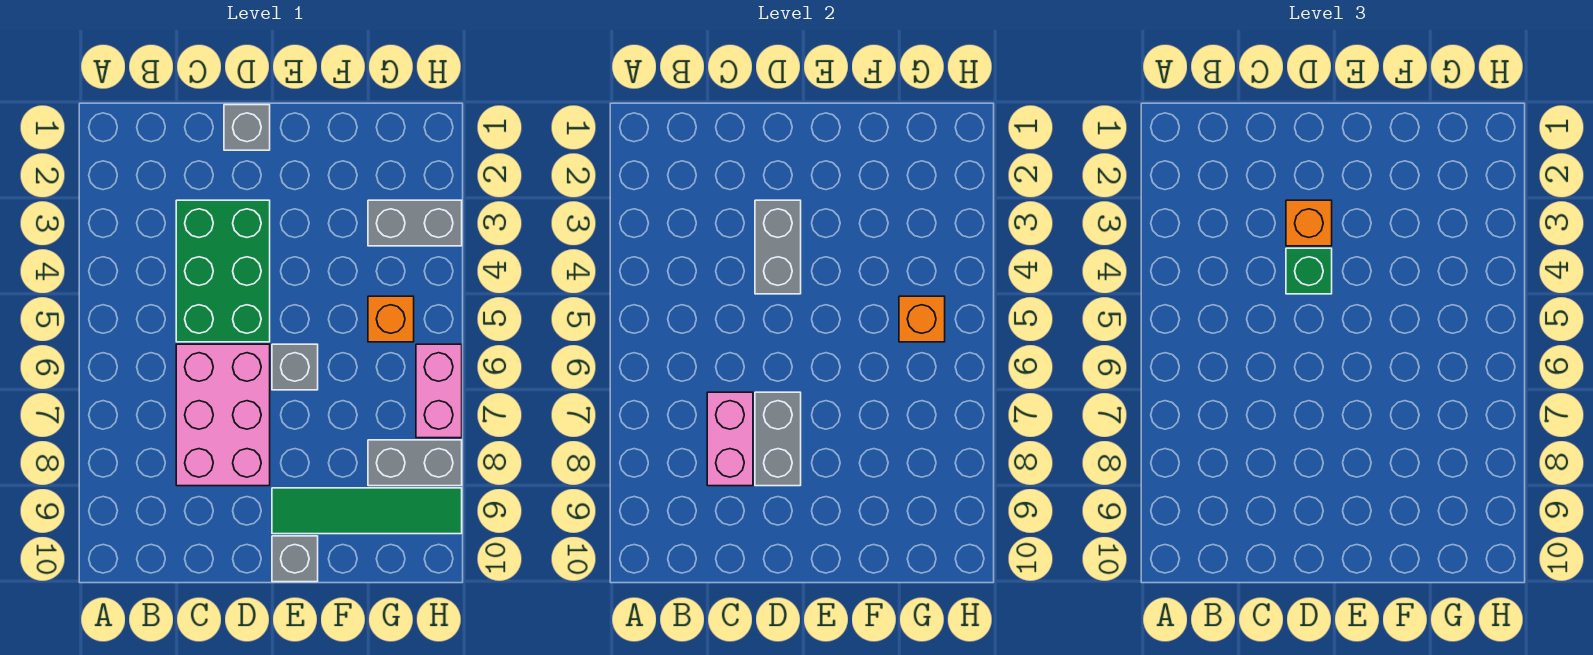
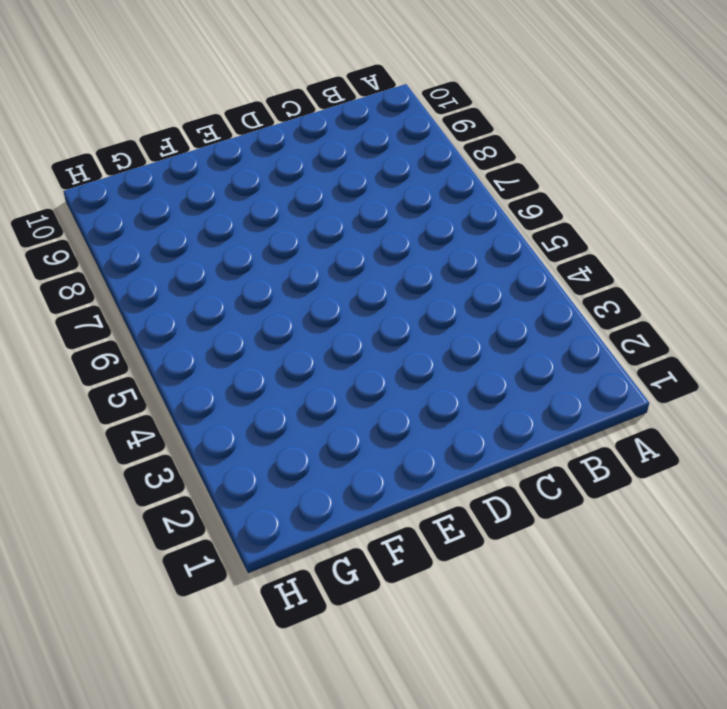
none -> green 2x3 brick [176,200,270,342]
none -> pink 2x3 brick [176,344,270,486]
none -> grey 1x1 brick [224,105,270,150]

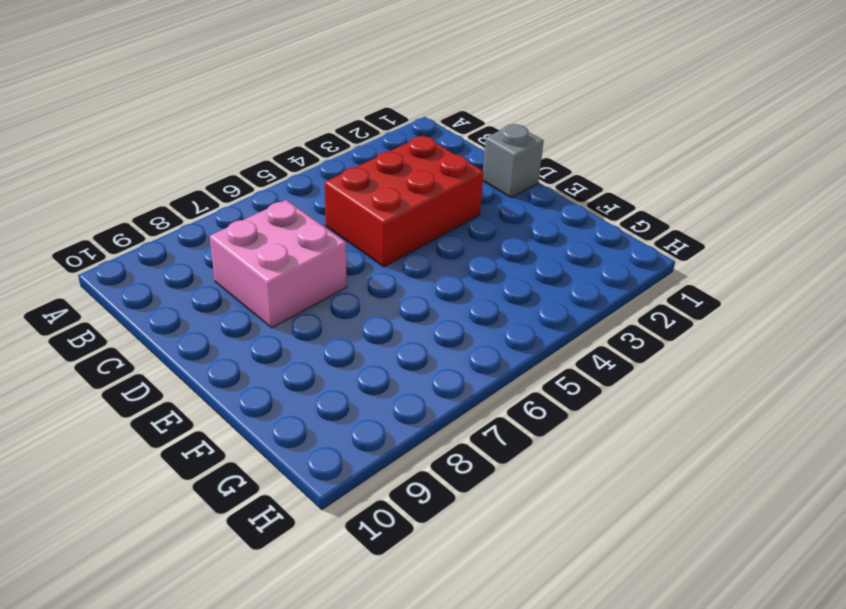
red 2x3 brick [325,136,484,267] -> green 2x3 brick [176,200,270,342]
pink 2x2 brick [210,200,347,328] -> pink 2x3 brick [176,344,270,486]
none -> grey 1x1 brick [272,344,318,390]
none -> green 1x4 tile [272,488,462,534]
none -> grey 1x1 brick [272,536,318,582]

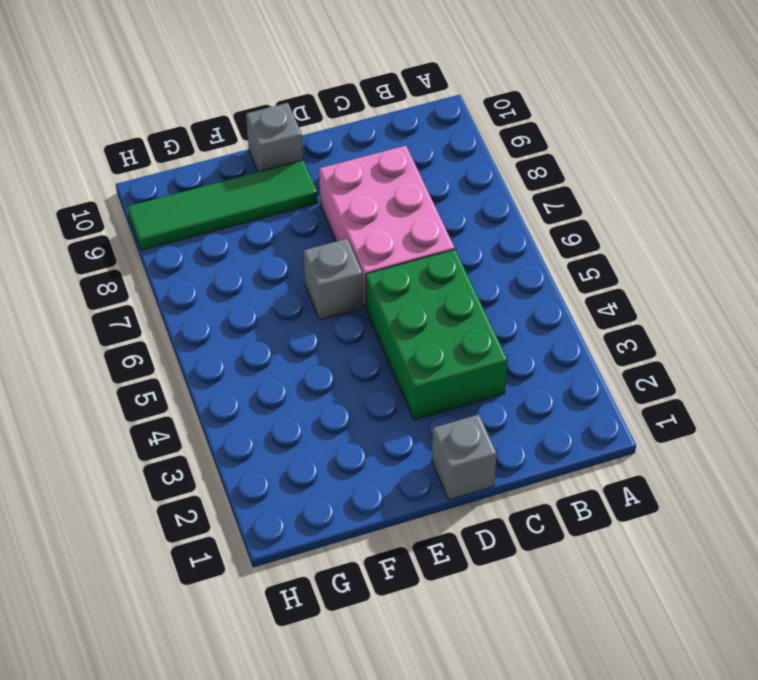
none -> grey 1x2 brick [368,200,462,246]
none -> orange 1x1 brick [368,296,414,342]
none -> grey 1x2 brick [368,440,462,486]

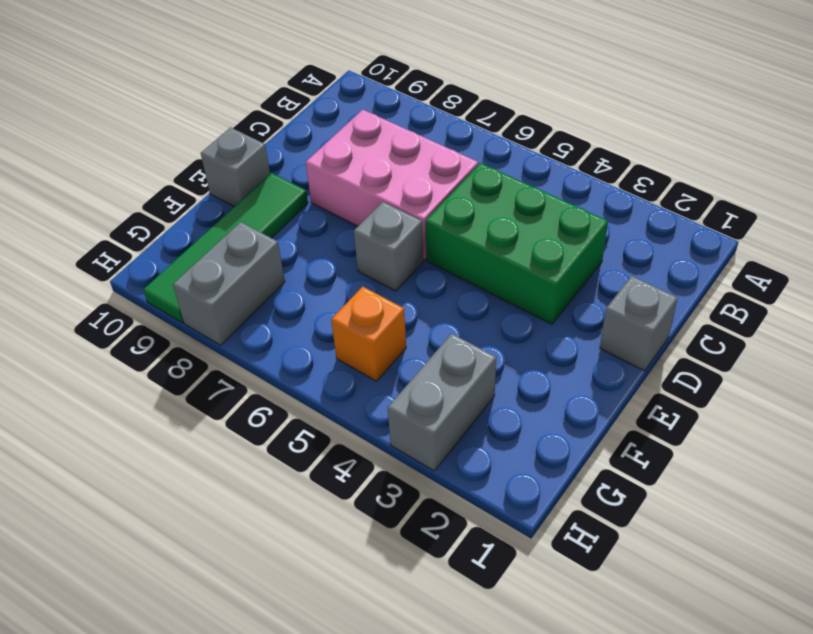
none -> pink 1x2 brick [416,344,462,438]
none -> pink 1x2 brick [707,392,753,486]
none -> grey 1x2 brick [755,200,801,294]

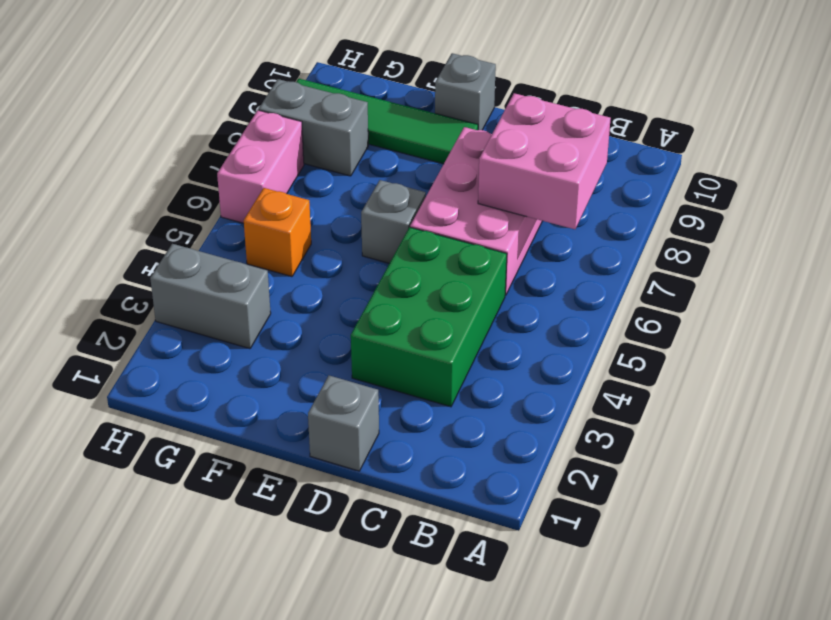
pink 2x2 brick [478,93,611,229] -> pink 1x2 brick [707,392,753,486]
none -> grey 1x2 brick [755,200,801,294]
none -> grey 1x2 brick [755,392,801,486]
none -> orange 1x1 brick [899,296,945,342]

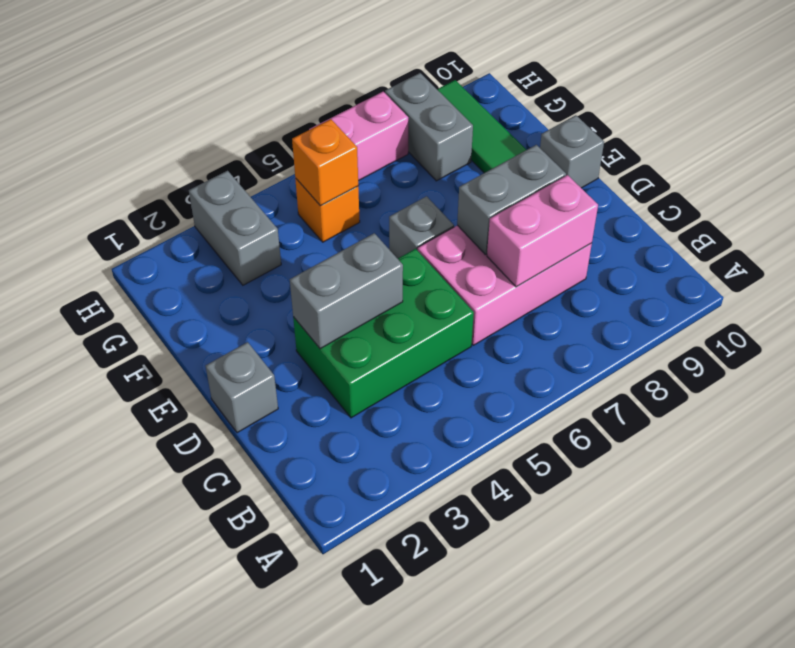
none -> orange 1x1 brick [1286,200,1332,246]
none -> green 1x1 brick [1286,248,1332,294]

